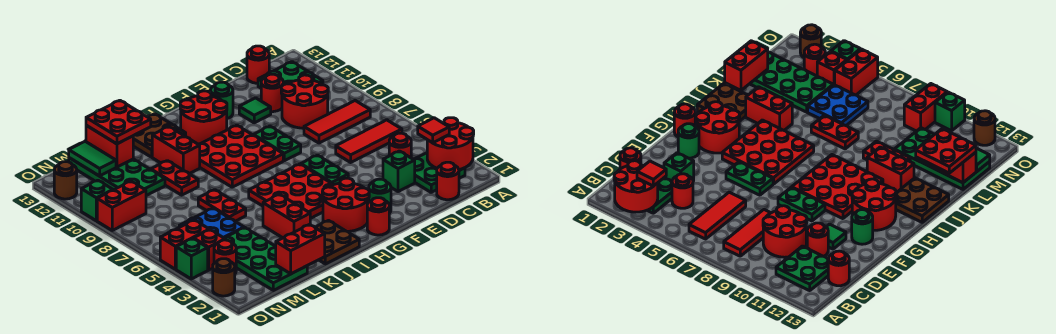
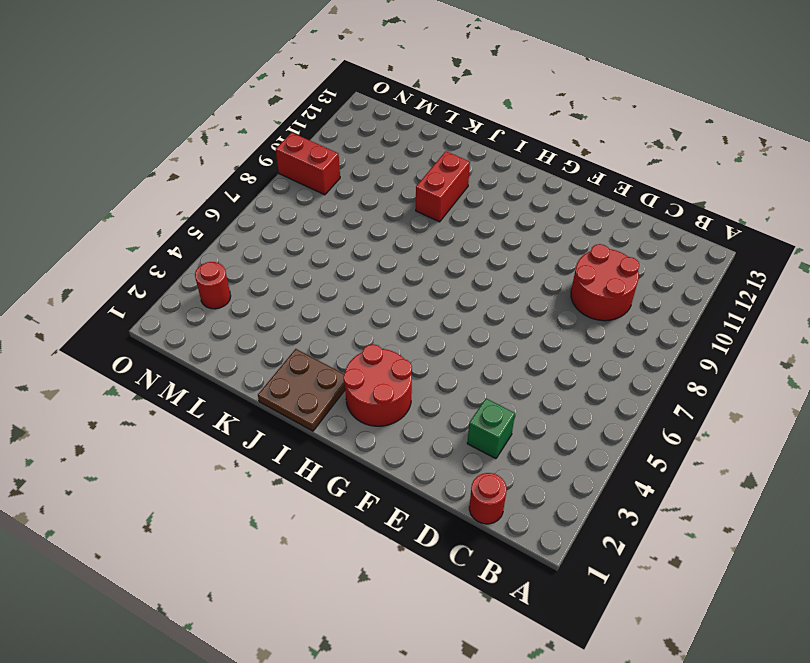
none -> green 2x2 plate [413,153,465,192]
none -> red 1x3 tile [336,120,402,162]
none -> red 1x3 tile [304,101,370,143]
none -> green 2x2 plate [258,62,323,88]

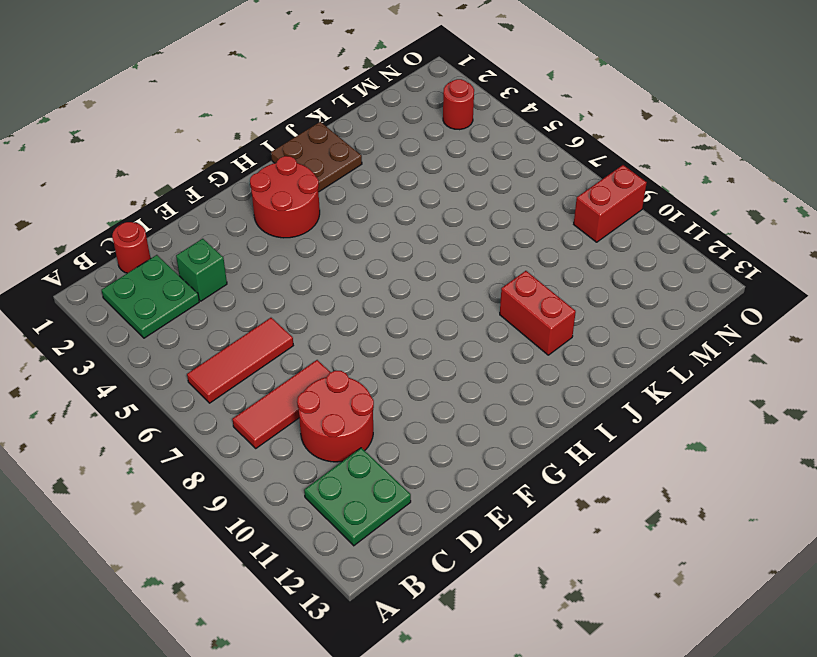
none -> red 1x1 round brick [389,133,411,158]
none -> red 1x1 round brick [247,46,269,83]
none -> red 1x1 round brick [261,74,283,112]
none -> green 1x1 tile [239,98,271,123]

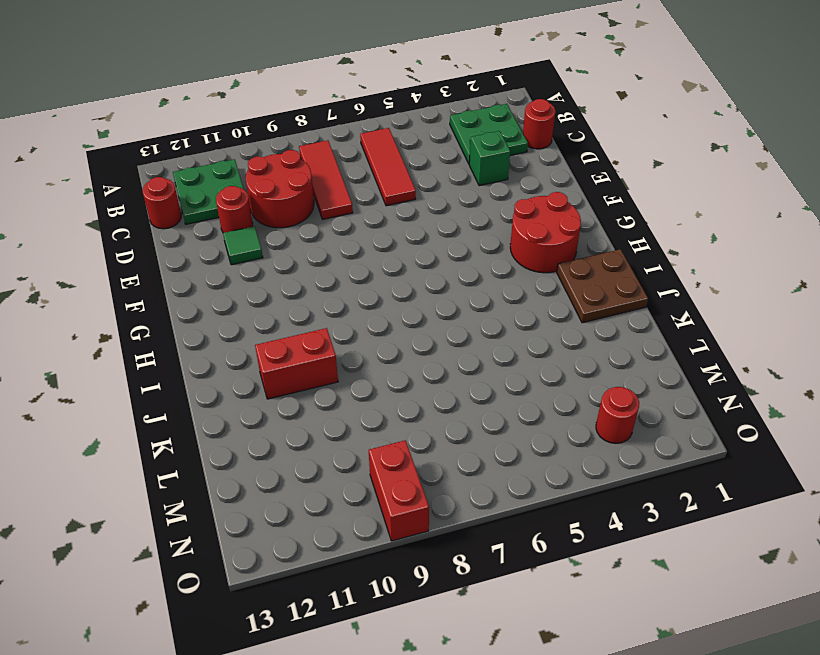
none -> red 1x1 round brick [389,133,411,158]
none -> green 1x1 round brick [369,179,391,213]
none -> green 1x2 plate [301,155,348,185]
none -> green 1x2 plate [253,126,301,161]

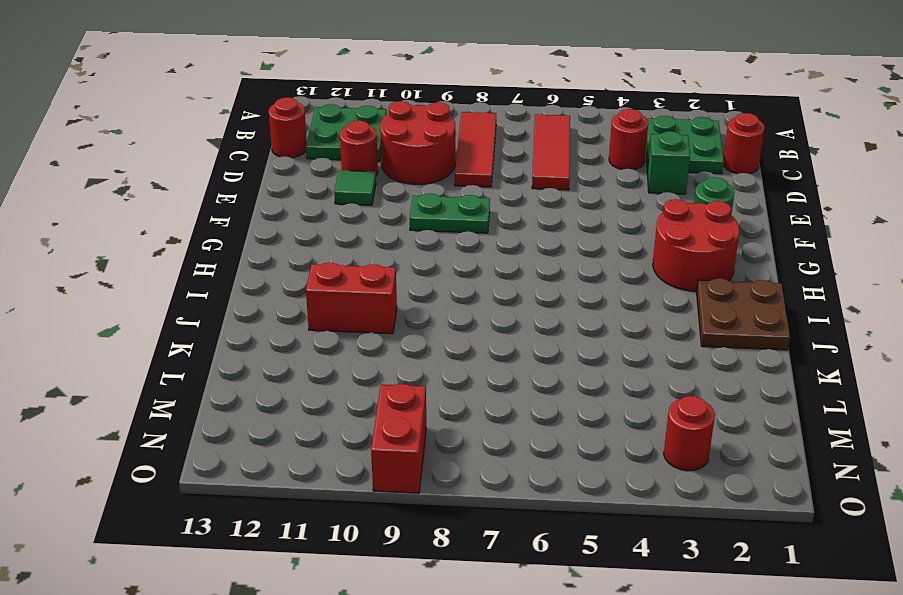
none -> green 1x2 plate [301,155,348,185]
none -> green 1x1 round brick [210,82,233,119]
none -> red 1x1 round brick [367,198,389,235]
none -> red 3x3 plate [249,164,333,219]

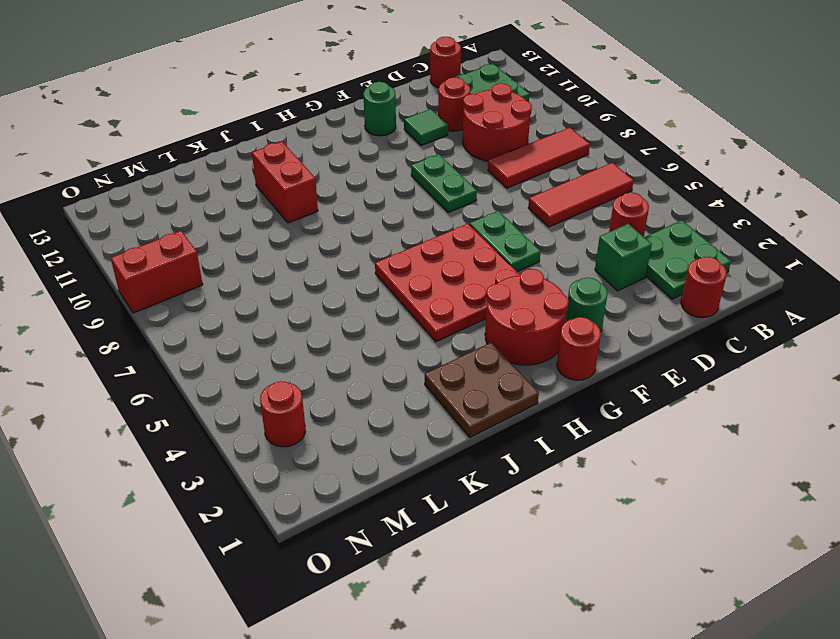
none -> red 3x3 plate [198,125,283,187]
none -> red 2x2 round brick [180,91,227,144]
none -> brown 2x2 plate [133,114,186,157]
none -> red 1x2 brick [263,194,310,238]

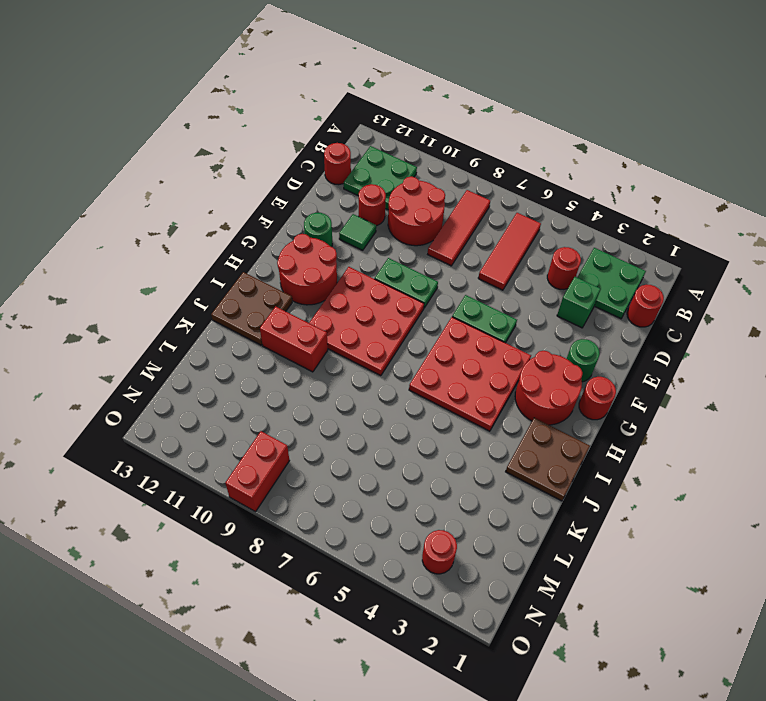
none -> red 1x2 brick [263,194,310,238]
none -> red 1x2 plate [198,190,246,221]
none -> red 1x2 plate [151,161,198,195]
none -> green 2x4 plate [224,228,307,290]

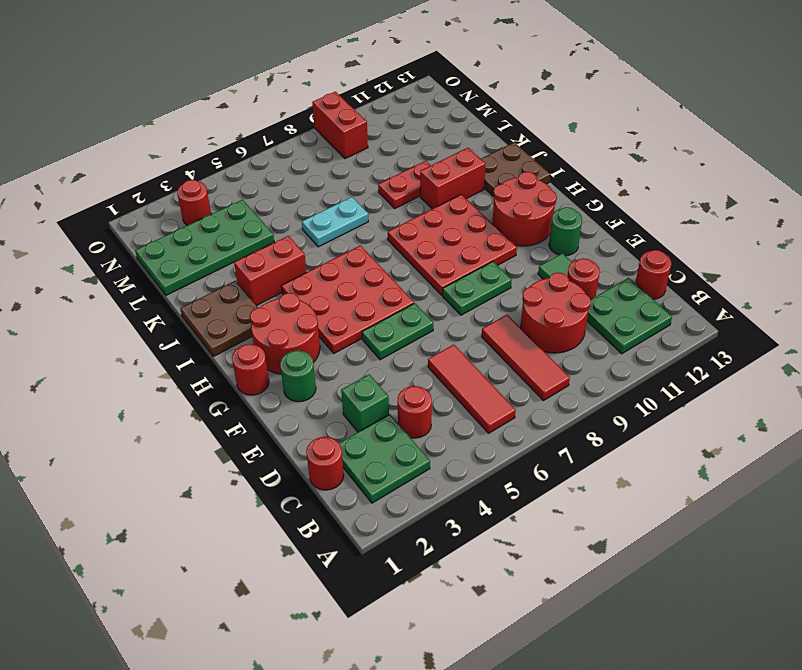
cyan 1x2 plate [302,197,368,247] -> red 1x2 plate [198,190,246,221]
none -> blue 2x2 plate [179,208,244,238]
none -> green 2x4 plate [69,158,165,196]
none -> red 1x1 brick [194,230,225,270]
none -> red 1x2 brick [160,220,209,269]

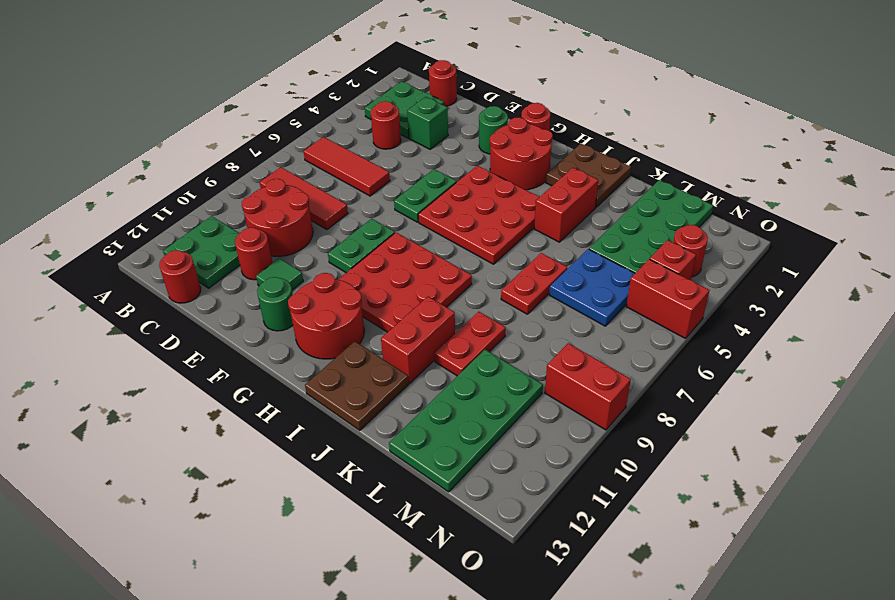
none -> brown 1x1 round brick [213,259,235,296]
none -> green 1x1 brick [176,239,208,279]
none -> green 1x1 brick [81,180,113,221]
none -> brown 1x1 round brick [54,162,77,199]

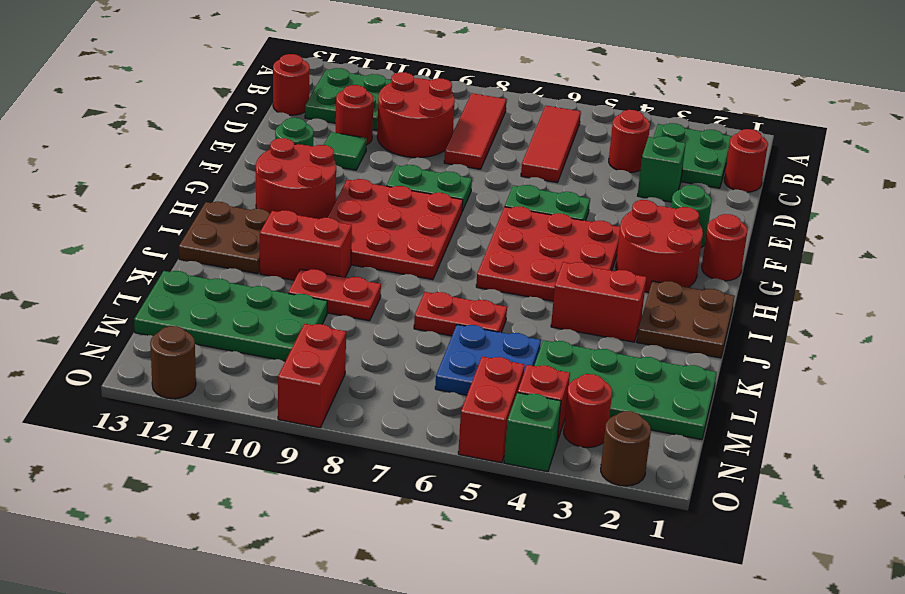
none -> green 1x1 brick [81,180,113,221]
none -> red 2x2 round brick [427,118,474,170]
none -> red 1x2 brick [276,225,325,274]
none -> red 1x2 brick [86,125,133,167]

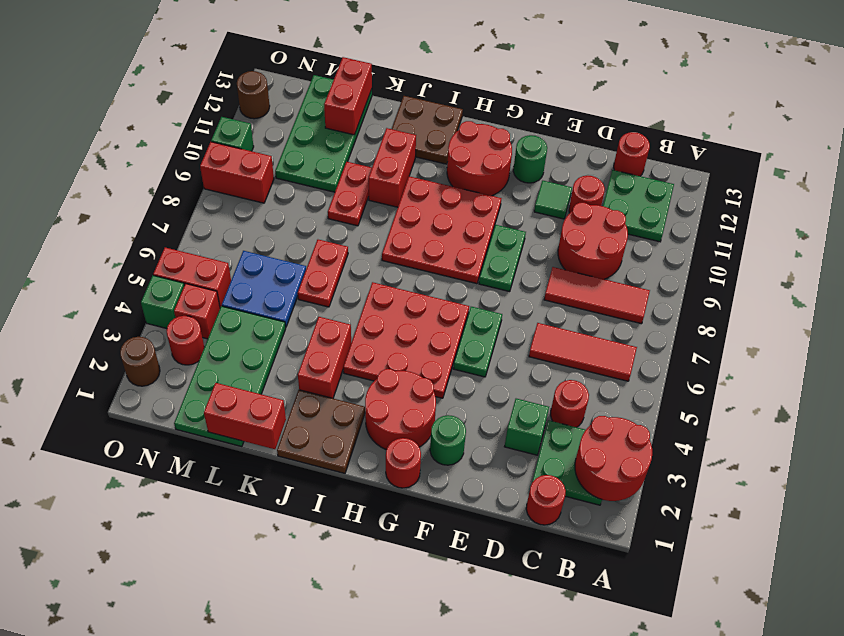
none -> green 1x2 tile [69,141,116,176]
none -> red 1x1 tile [418,118,449,143]
none -> red 2x2 plate [86,100,151,144]

